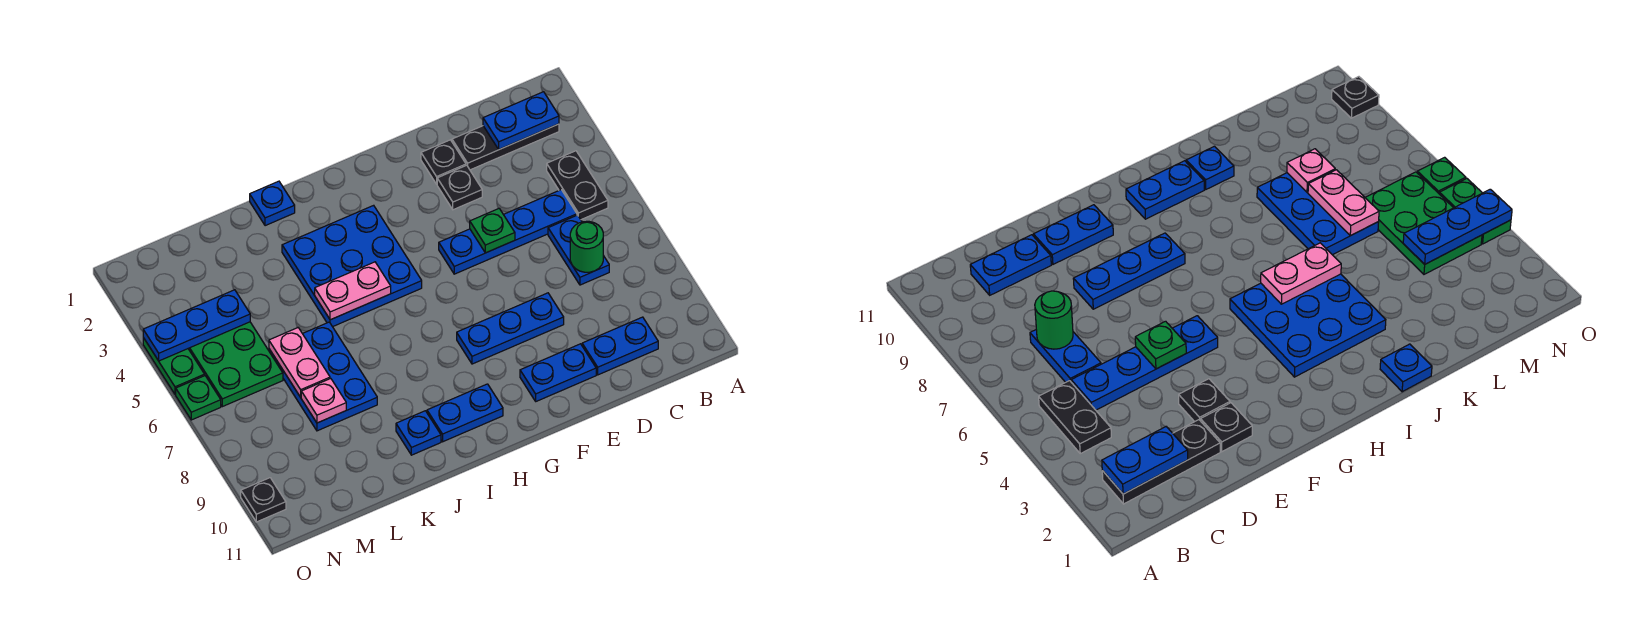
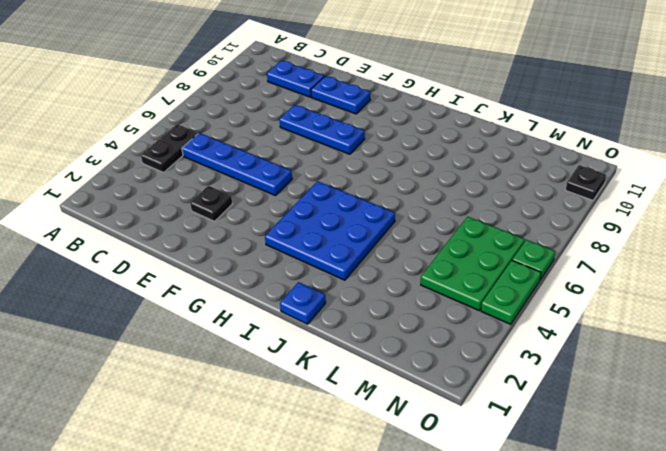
none -> black 1x3 plate [452,124,559,170]
none -> blue 1x2 plate [548,215,609,285]
none -> black 1x1 plate [421,140,466,184]

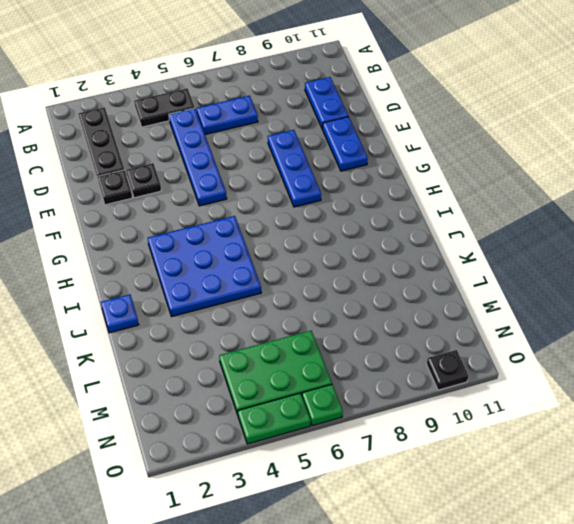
none -> blue 1x2 plate [427,384,503,442]
none -> blue 1x1 plate [396,411,441,455]
none -> blue 2x3 plate [269,322,377,431]

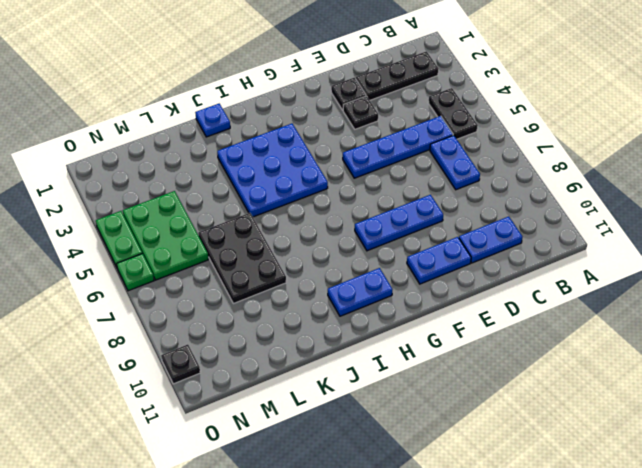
black 2x3 plate [198,213,286,304] -> blue 2x3 plate [269,322,377,431]
none -> blue 1x1 plate [396,411,441,455]
none -> blue 1x2 plate [483,92,559,149]
none -> green 1x1 round brick [570,221,603,272]

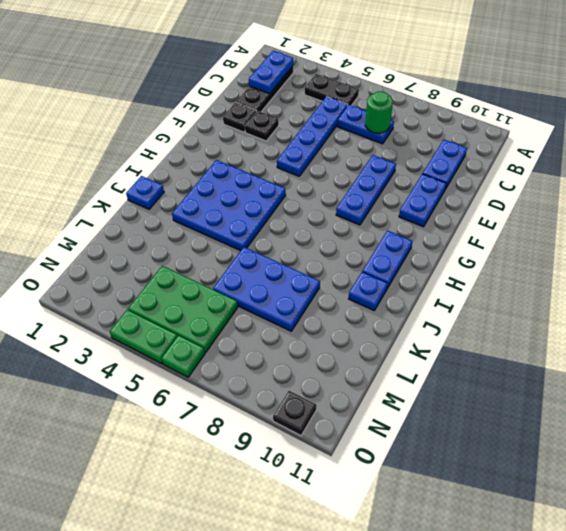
none -> green 1x1 plate [470,208,515,253]
none -> pink 1x2 plate [315,262,391,320]
none -> pink 1x2 plate [269,328,330,397]

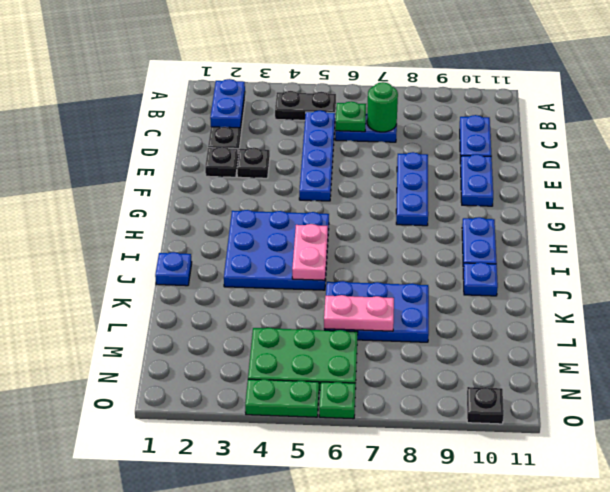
green 1x1 plate [335,101,366,132] -> green 1x1 plate moved to [470,208,515,253]
none -> pink 1x1 plate [301,379,346,423]
none -> blue 1x3 plate [143,290,250,361]

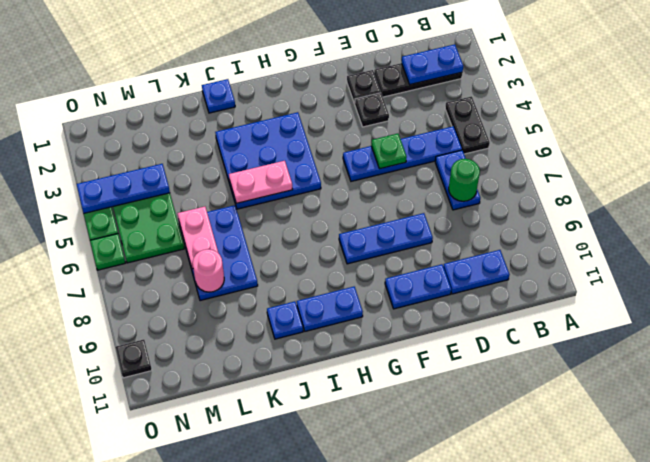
pink 1x1 round brick [193,249,224,292] -> pink 1x1 plate [301,379,346,423]

